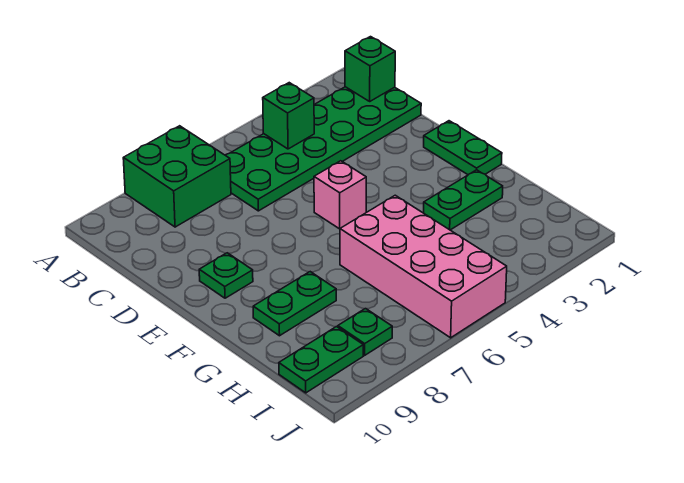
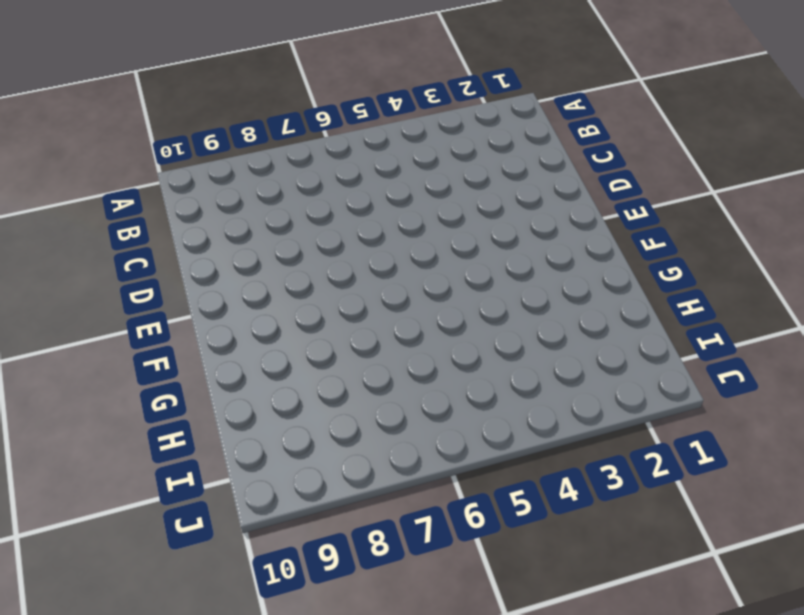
none -> green 2x2 brick [123,126,231,227]
none -> green 2x6 plate [225,87,421,211]
none -> green 1x2 plate [424,121,502,175]

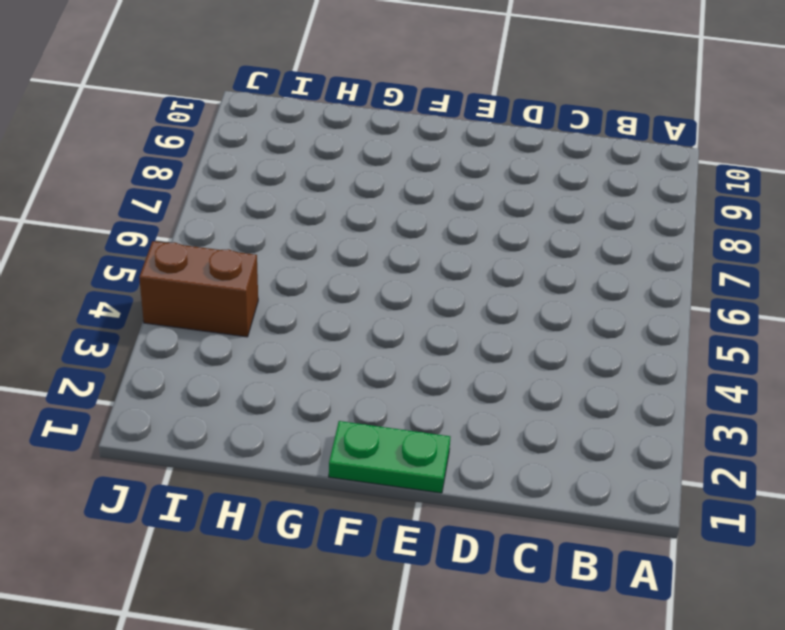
brown 1x2 brick [139,241,258,337] -> none
none -> green 2x2 brick [123,126,231,227]
none -> green 2x6 plate [225,87,421,211]
none -> pink 1x1 brick [314,161,366,229]

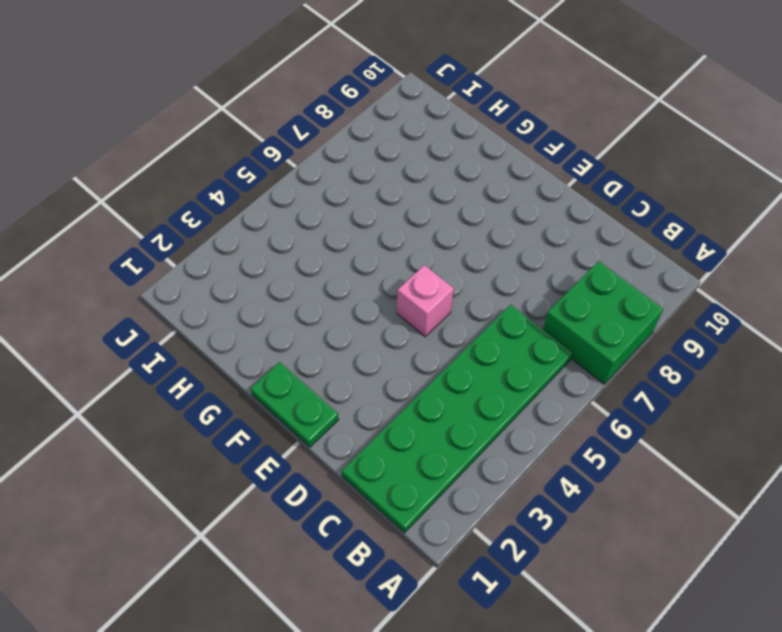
none -> green 1x1 plate [199,253,253,298]
none -> green 1x2 plate [424,170,503,230]
none -> pink 2x4 brick [340,195,507,338]

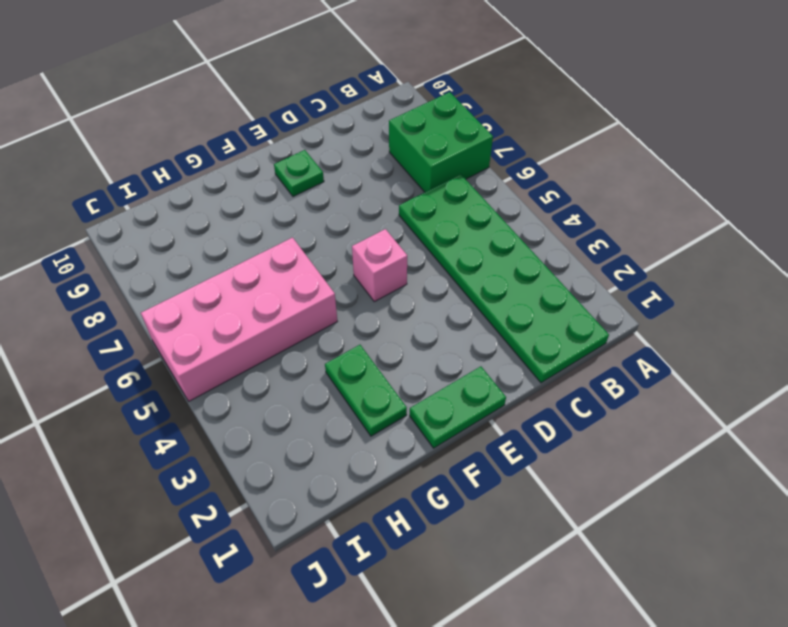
none -> green 1x2 plate [253,272,336,336]
none -> green 1x1 plate [338,309,392,355]
none -> green 1x2 plate [279,327,363,393]

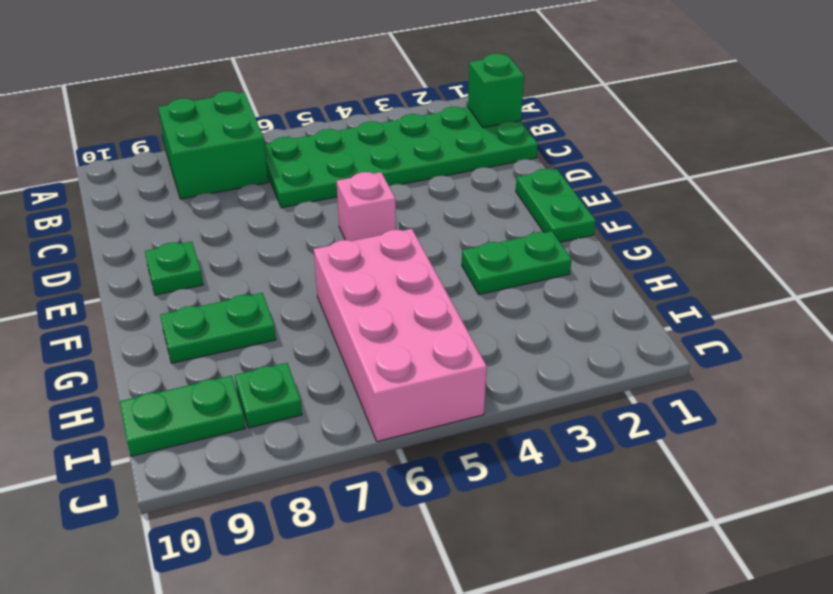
none -> green 1x1 brick [263,83,314,149]

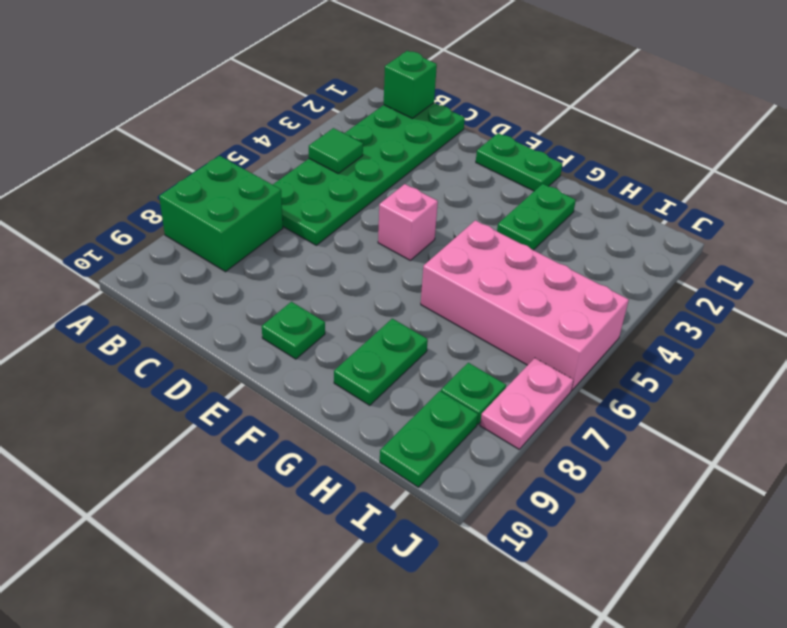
green 1x1 tile [309,128,363,173] -> green 1x1 brick [263,83,314,149]
pink 1x2 plate [480,358,573,449] -> none

